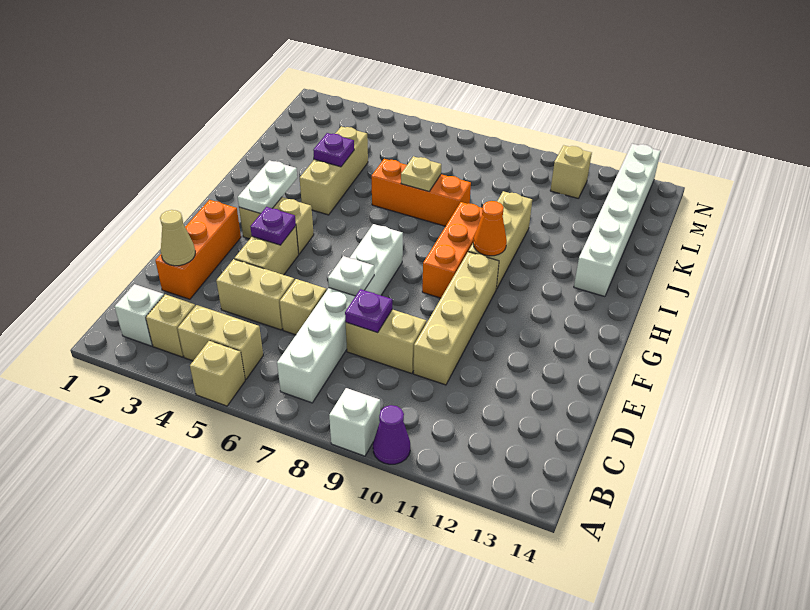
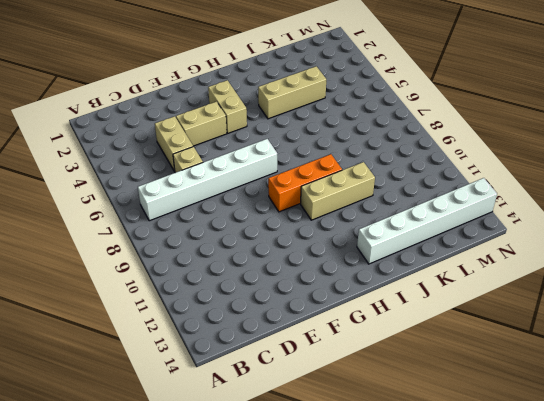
none -> tan 1x1 brick [190,341,245,406]
none -> white 1x1 brick [329,388,380,456]
none -> purple 1x1 cone [373,405,410,464]

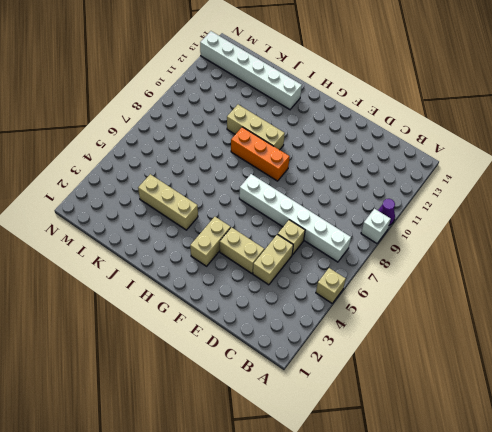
none -> white 1x1 brick [115,284,164,346]
none -> tan 1x1 brick [146,294,195,357]
none -> tan 1x2 brick [178,305,263,379]

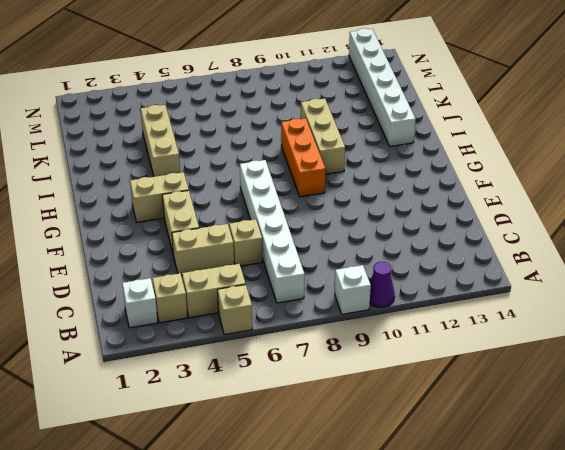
none -> orange 1x3 brick [156,200,241,299]
none -> tan 1x2 brick [346,310,426,374]
none -> tan 1x4 brick [413,252,499,385]

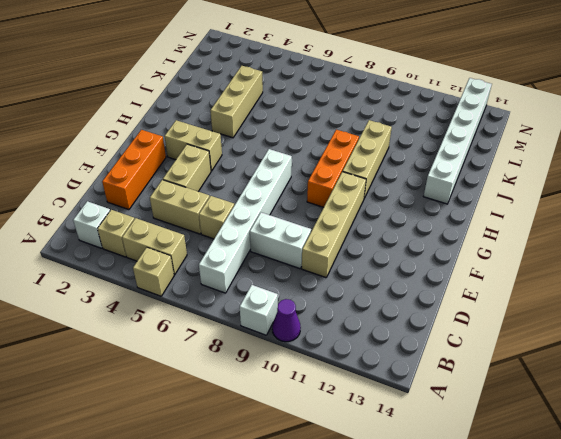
white 1x2 brick [250,213,311,269] -> tan 1x2 brick [346,310,426,374]
none -> orange 1x3 brick [372,159,471,226]
none -> tan 1x1 brick [550,145,592,198]
none -> tan 1x1 cone [160,210,195,266]

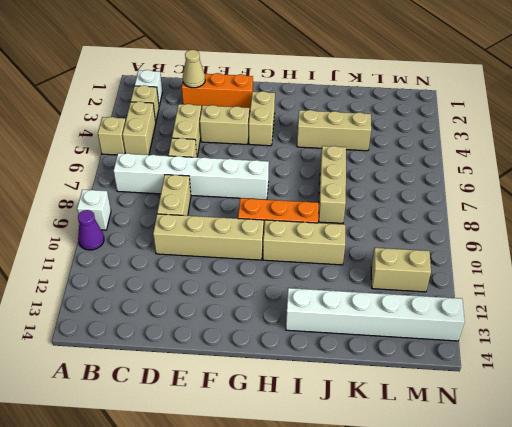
tan 1x3 brick [318,146,346,223] -> orange 1x3 brick [372,159,471,226]
tan 1x2 brick [371,248,431,292] -> tan 1x1 brick [550,145,592,198]
none -> purple 1x1 plate [345,289,392,333]
none -> white 1x1 plate [328,256,374,296]
none -> purple 1x1 plate [250,207,296,245]

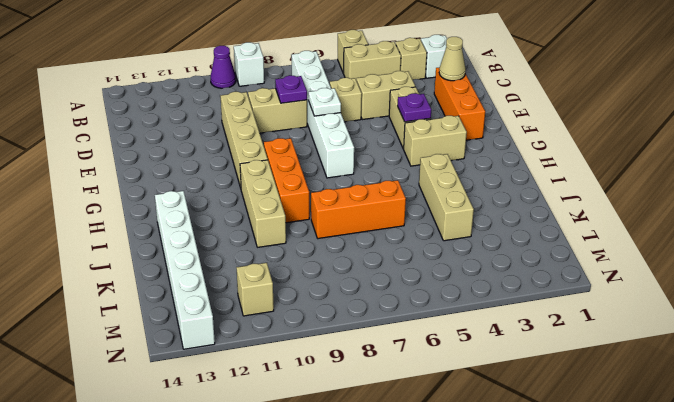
none -> white 1x2 plate [238,160,297,214]
none -> orange 1x1 cone [473,201,507,256]
none -> purple 1x1 plate [313,133,354,167]

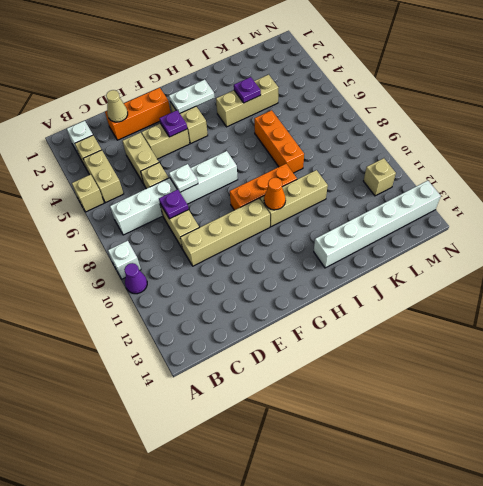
none -> tan 1x1 plate [401,156,441,191]

